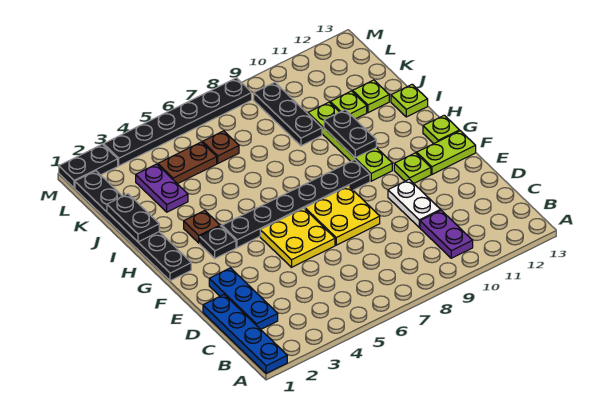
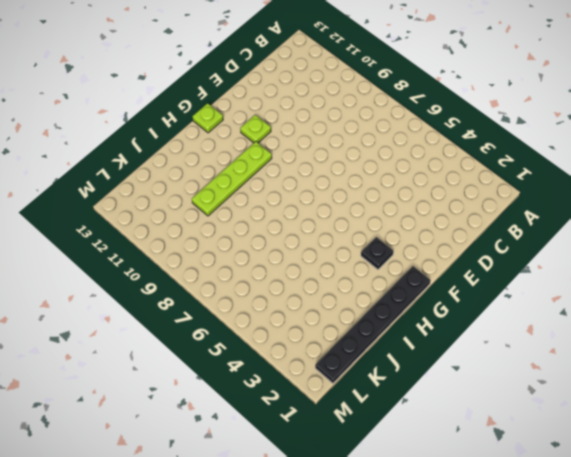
none -> blue 1x4 plate [203,295,287,373]
none -> purple 1x2 plate [420,210,473,258]
none -> blue 1x3 plate [209,268,278,329]

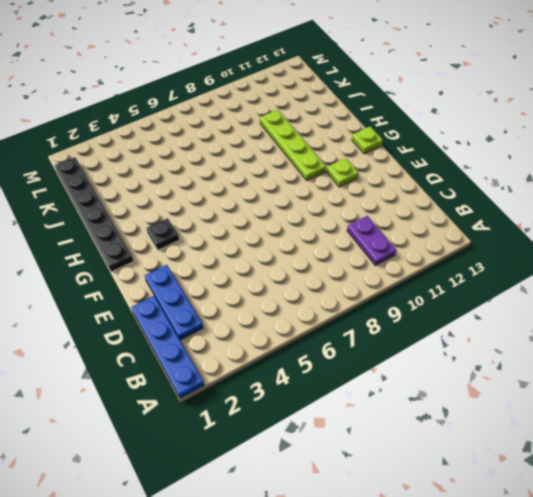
none -> white 1x2 plate [388,179,441,227]
none -> yellow 2x2 plate [260,208,335,267]
none -> yellow 2x2 plate [305,186,380,245]

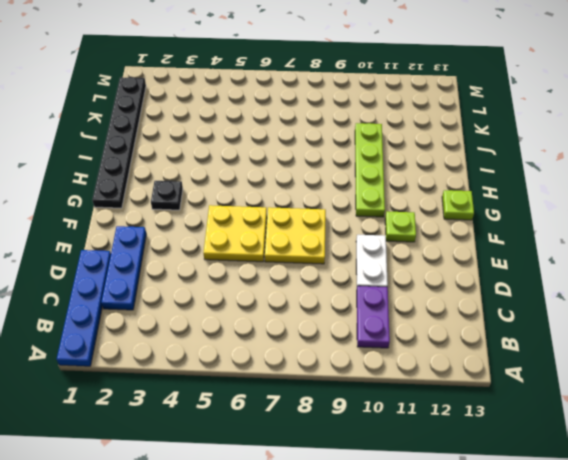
none -> lime 1x2 plate [417,131,476,174]
none -> black 1x6 plate [222,160,370,248]
none -> brown 1x1 plate [184,211,220,243]

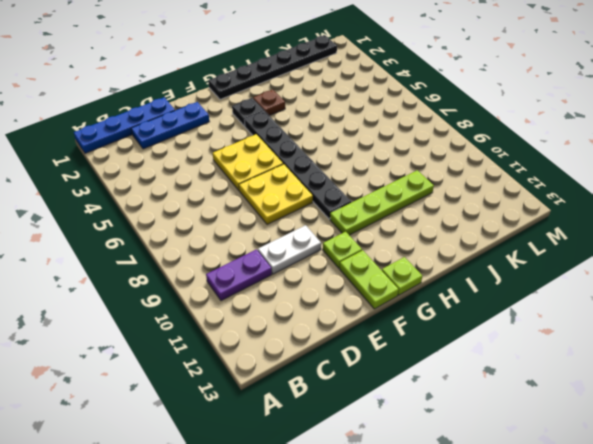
none -> lime 1x1 plate [391,84,428,117]
none -> purple 1x2 plate [136,164,188,212]
none -> black 1x3 plate [254,82,322,146]

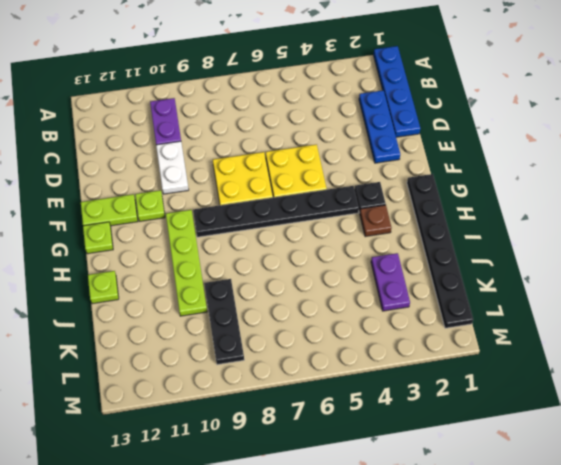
none -> lime 1x1 plate [330,91,367,119]
none -> lime 1x1 plate [353,80,389,113]
none -> brown 1x2 plate [158,142,217,184]

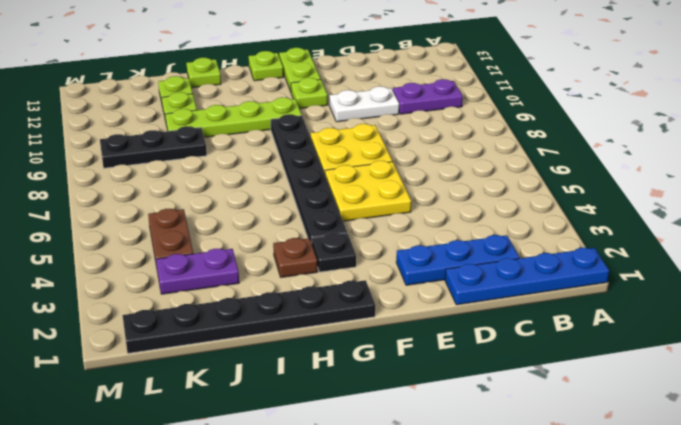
none -> brown 1x1 plate [203,131,239,163]
none -> black 1x2 plate [59,144,118,188]
none -> black 1x6 plate [104,78,252,166]

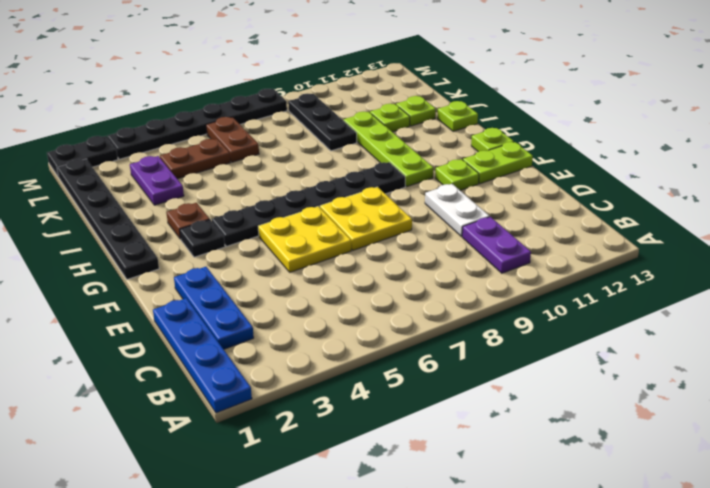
brown 1x2 plate [206,117,259,162] -> brown 1x1 plate [203,131,239,163]
none -> black 1x2 plate [324,110,376,158]
none -> black 1x2 plate [107,194,159,242]

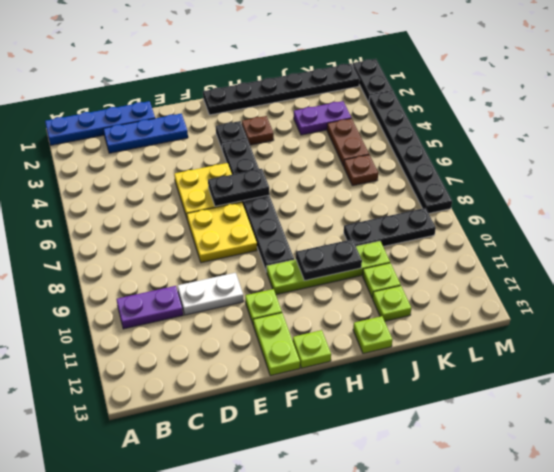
black 1x2 plate [208,169,270,206] -> black 1x2 plate moved to [107,194,159,242]

